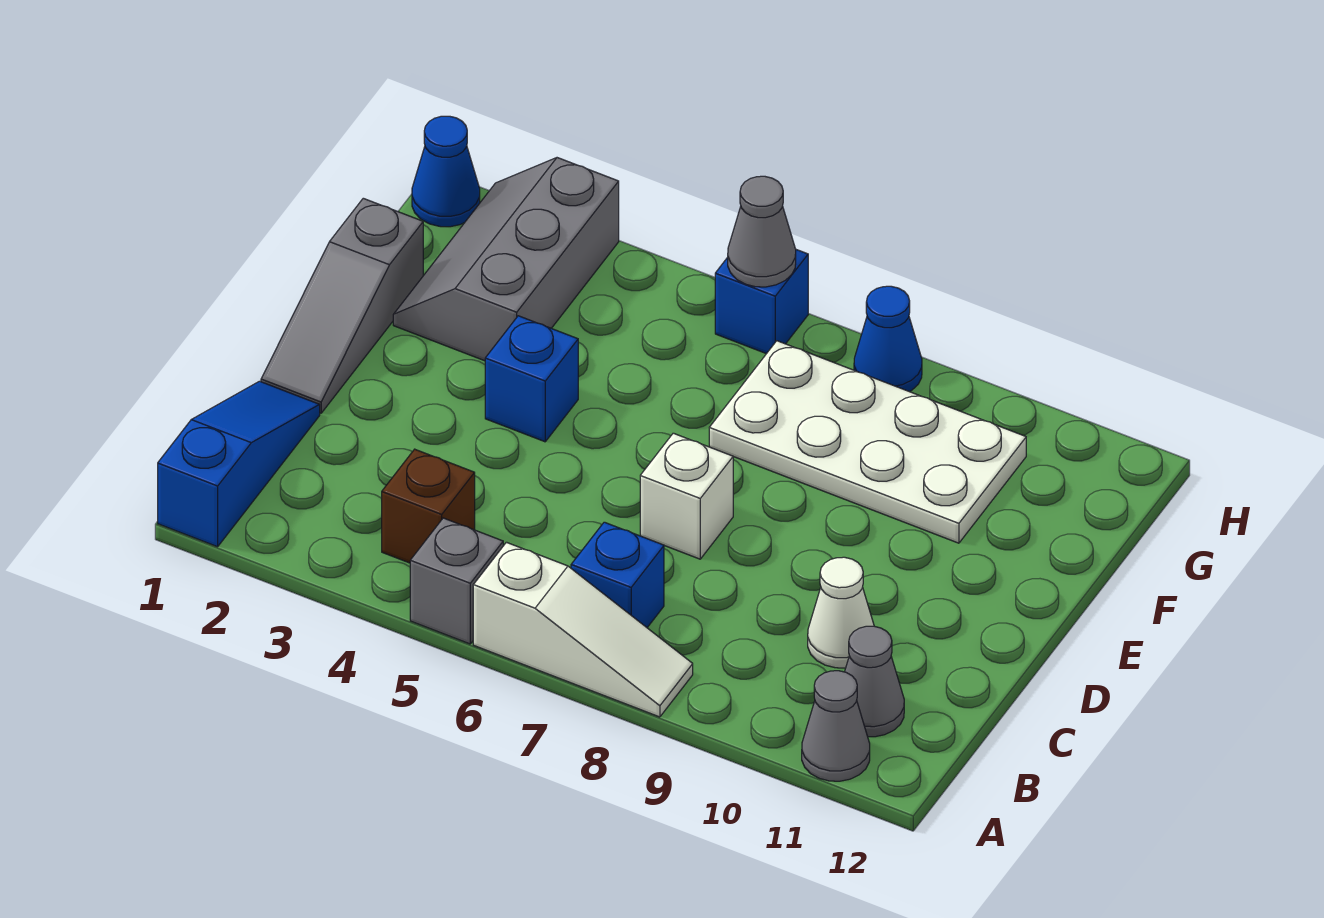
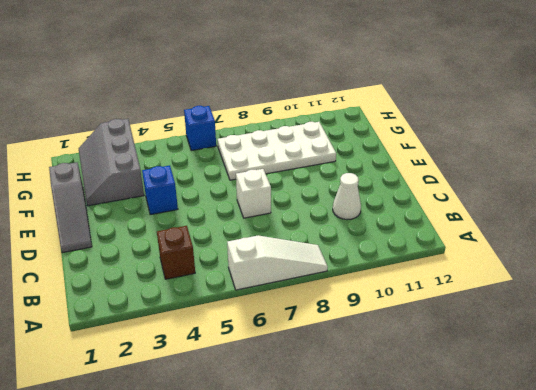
none -> blue 1x3 slope [158,381,320,547]
none -> grey 1x1 brick [410,518,503,644]
none -> grey 1x1 cone [802,671,870,781]

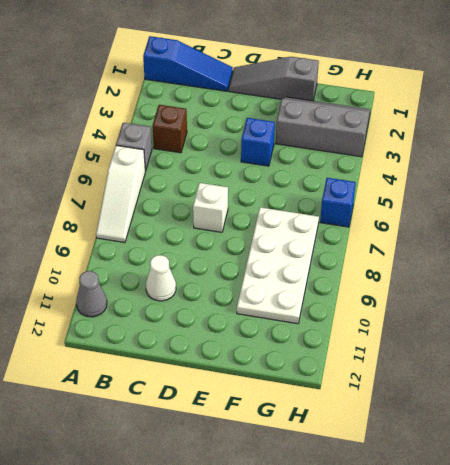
none -> blue 1x1 brick [571,522,664,627]
none -> grey 1x1 cone [845,626,904,737]
none -> blue 1x1 cone [412,116,480,227]

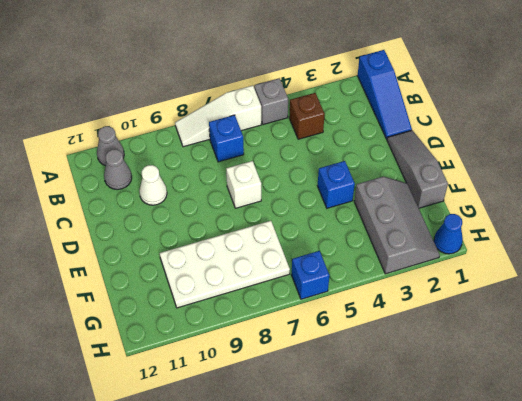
none -> blue 1x1 cone [854,286,922,392]
none -> grey 1x1 cone [728,176,796,287]

